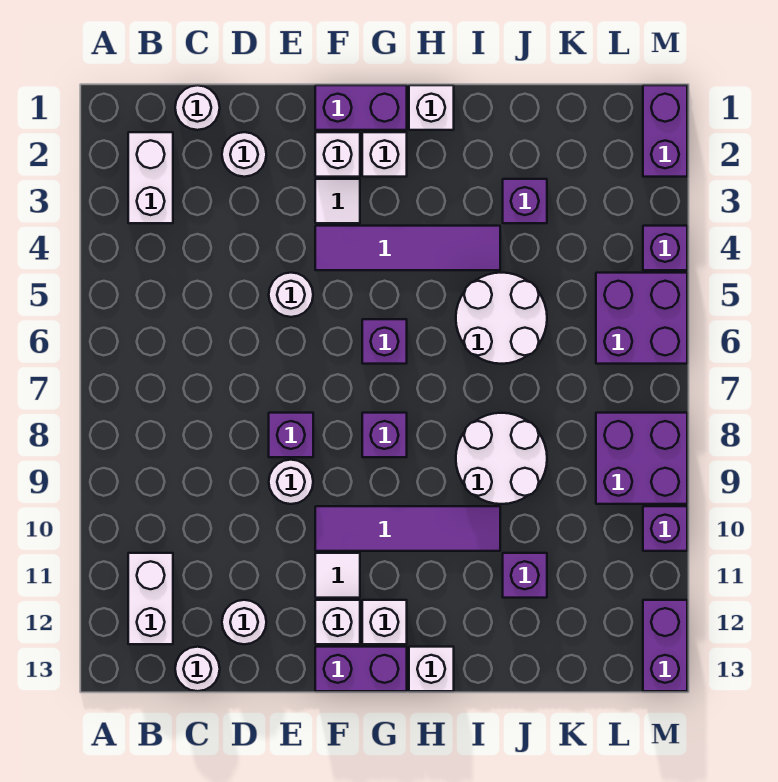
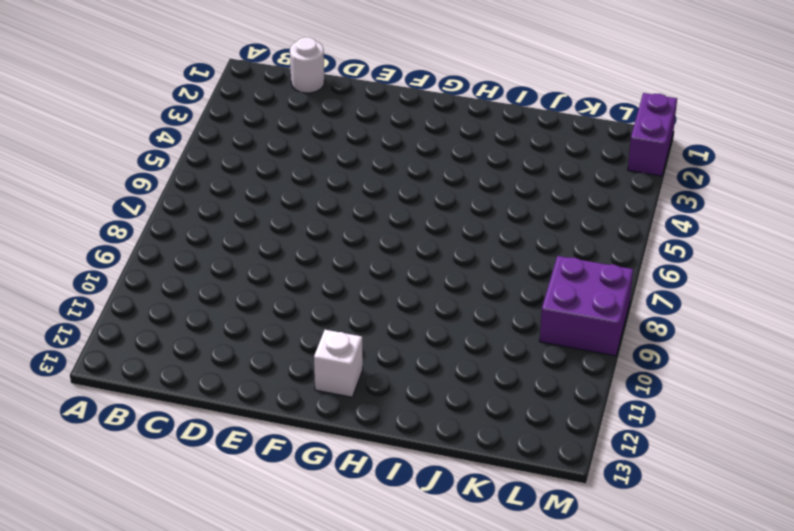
none -> white 1x2 brick [128,132,173,223]
none -> white 1x2 brick [128,553,173,644]
none -> white 1x1 round brick [175,647,220,691]
none -> white 1x1 round brick [222,132,266,177]

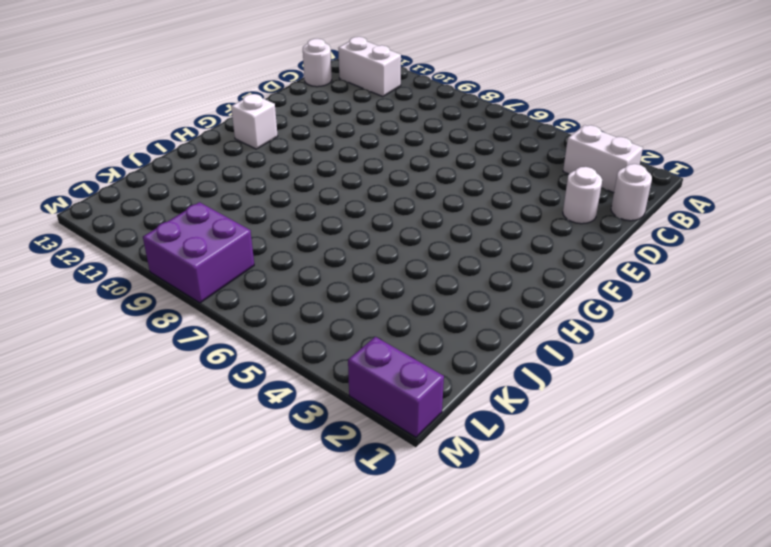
none -> white 1x1 round brick [222,600,266,644]
none -> white 1x1 round brick [269,273,313,317]
none -> purple 1x1 brick [269,413,313,457]
none -> white 1x1 round brick [269,460,313,504]

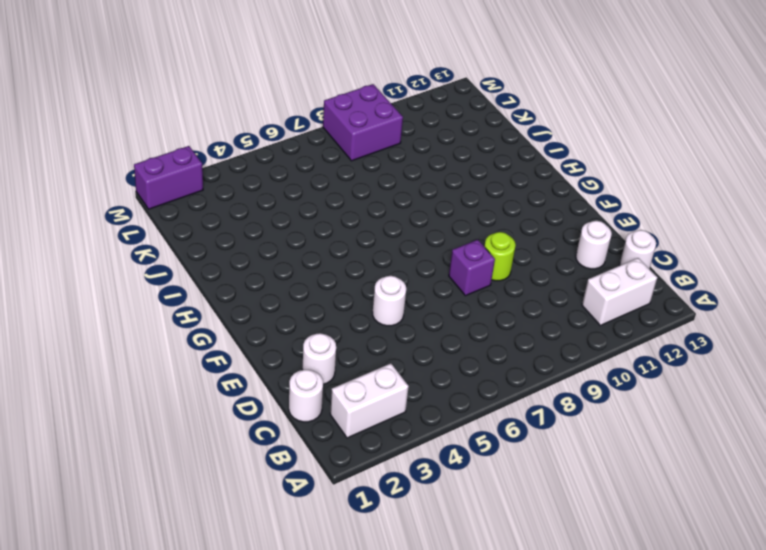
lime 1x1 round brick [484,232,516,281] -> white 1x1 round brick [269,460,313,504]
none -> purple 1x2 brick [315,85,407,130]
none -> white 1x1 brick [315,132,360,177]
none -> white 1x1 tile [315,179,360,223]
none -> purple 1x4 tile [315,226,500,270]

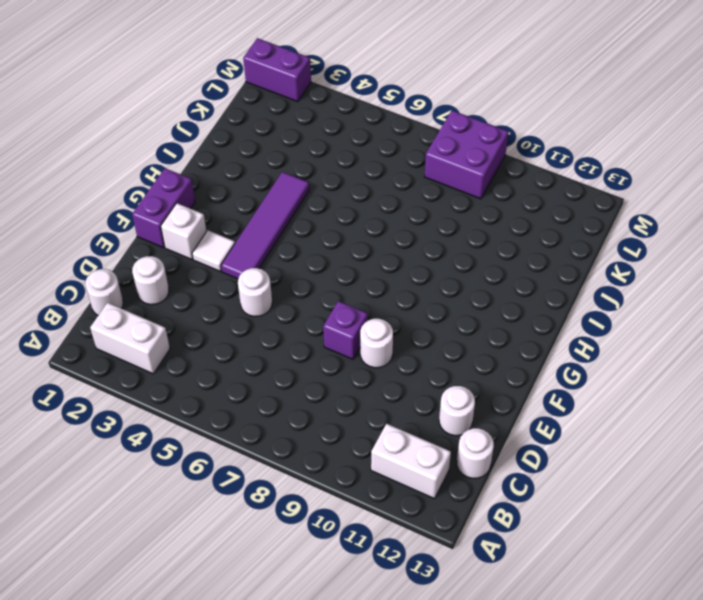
none -> purple 1x4 tile [315,506,500,551]
none -> white 1x1 tile [315,553,360,598]
none -> white 1x1 brick [315,600,360,644]
none -> purple 1x2 brick [315,647,407,691]

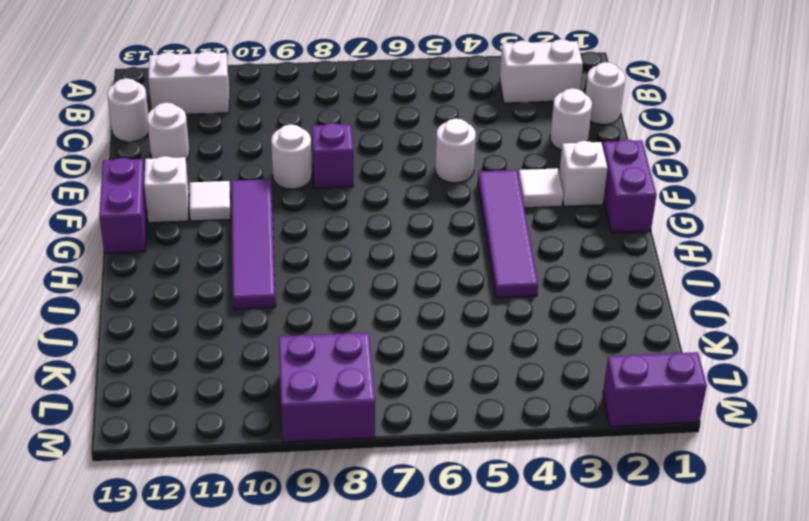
none -> white 1x1 brick [362,132,407,177]
none -> purple 1x1 brick [362,319,407,364]
none -> purple 1x1 brick [362,413,407,457]
none -> white 1x1 brick [362,600,407,644]

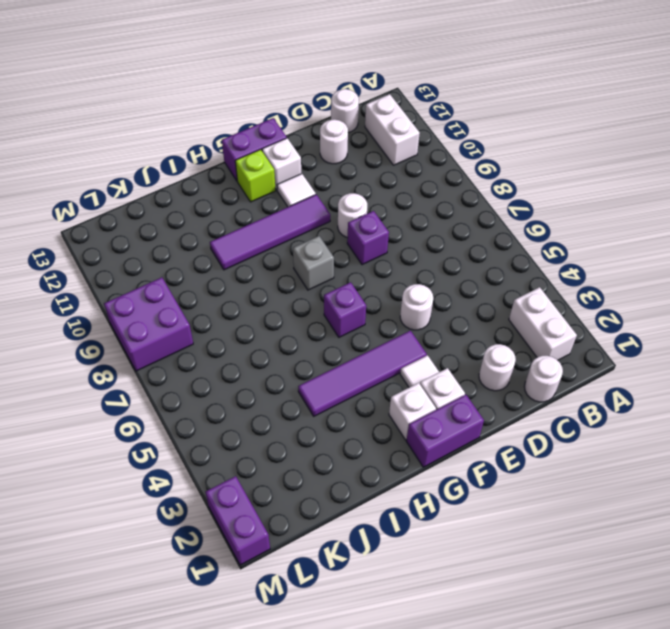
grey 1x1 brick [293,236,334,290] -> purple 1x1 brick [362,413,407,457]
lime 1x1 brick [235,149,276,202] -> white 1x1 brick [362,600,407,644]
none -> white 1x1 brick [409,85,454,130]
none -> white 1x1 brick [409,647,454,691]
none -> white 2x2 round brick [456,273,547,364]
none -> white 2x2 round brick [456,413,547,504]

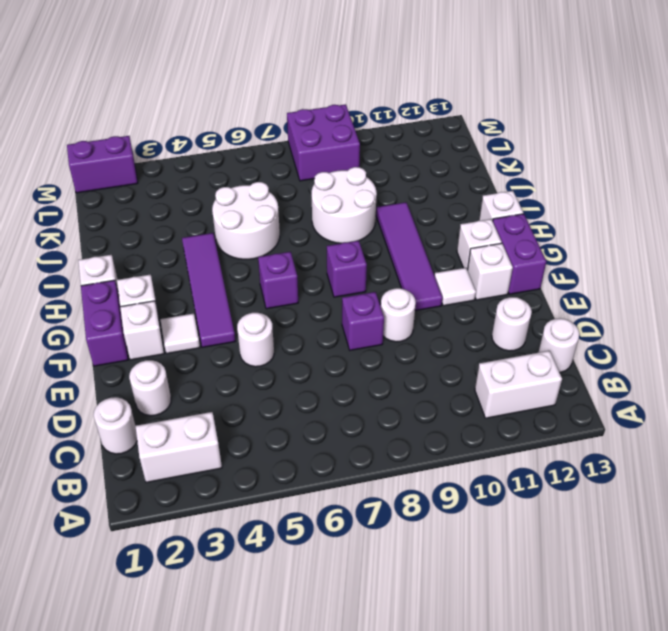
none -> purple 1x1 brick [503,179,547,223]
none -> purple 1x1 brick [503,553,547,598]
none -> purple 2x2 brick [596,273,687,364]
none -> purple 1x1 brick [643,226,687,270]

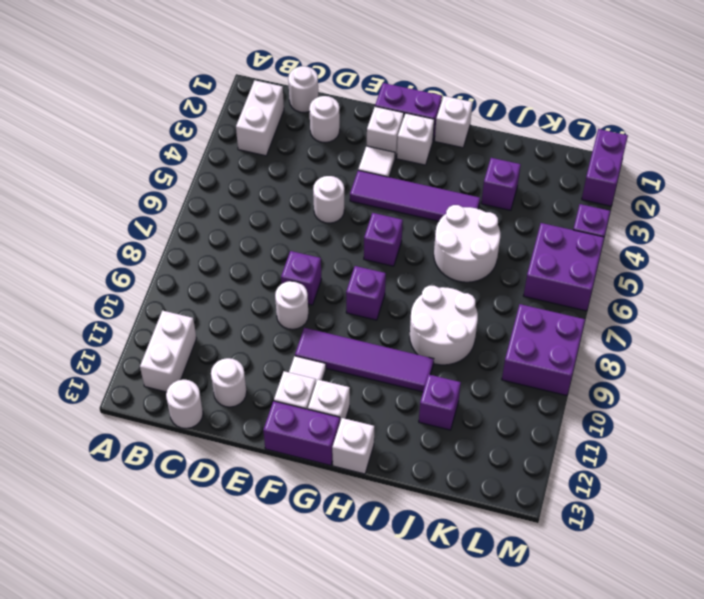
none -> purple 1x1 brick [643,506,687,551]
none -> purple 1x2 brick [643,600,687,691]

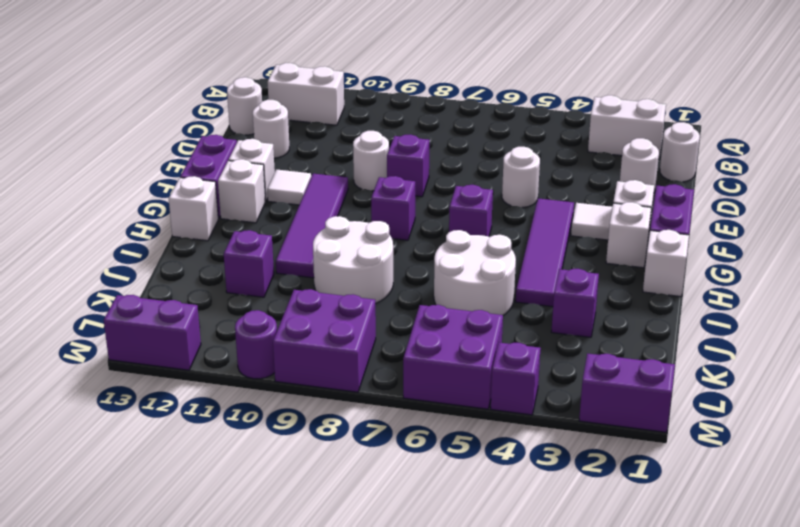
purple 1x1 round brick [235,310,277,379] -> purple 1x1 brick [643,506,687,551]

